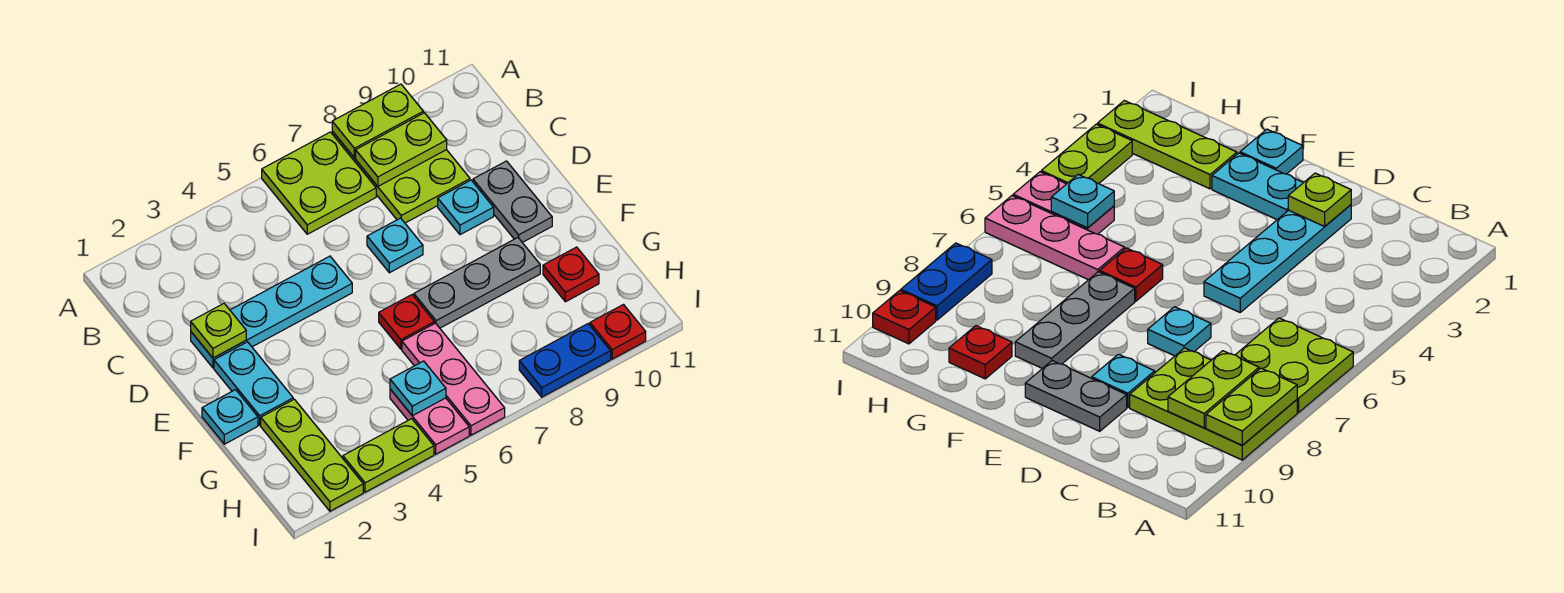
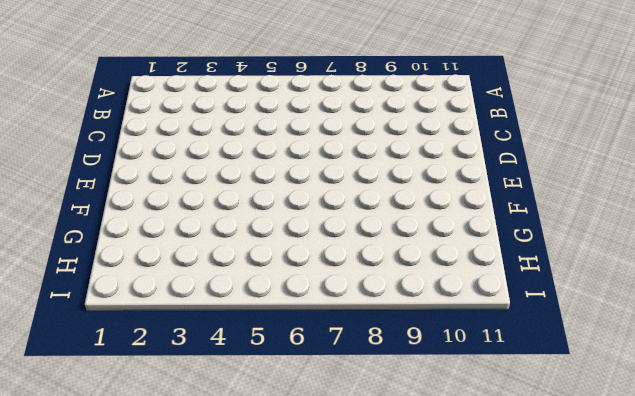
none -> lime 2x2 plate [262,132,376,234]
none -> lime 2x3 plate [332,131,470,223]
none -> cyan 1x4 plate [191,256,352,368]

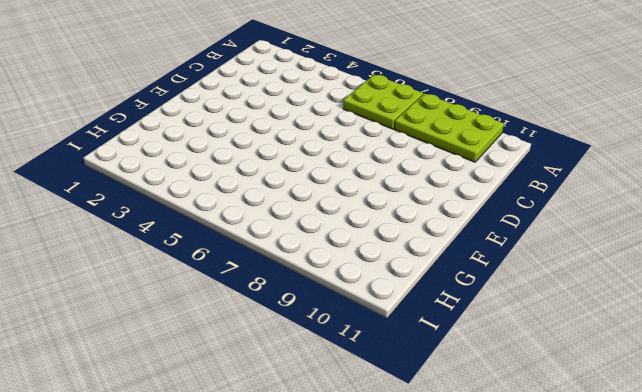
lime 2x3 plate [394,94,504,162] -> lime 2x3 plate turned to [332,131,470,223]
none -> cyan 1x4 plate [191,256,352,368]
none -> cyan 1x1 plate [367,218,423,273]
none -> cyan 1x1 plate [438,180,494,235]

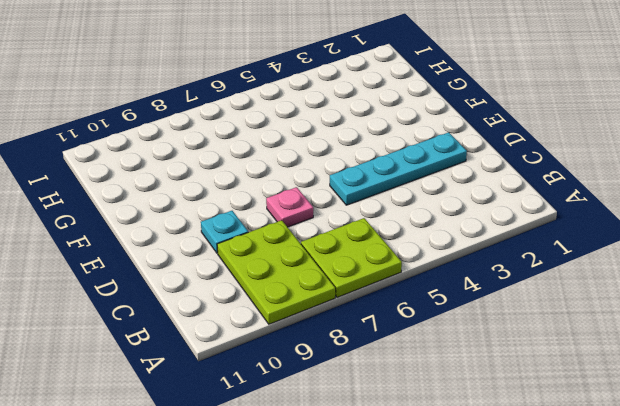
pink 1x1 plate [266,187,313,227] -> cyan 1x1 plate [367,218,423,273]
none -> grey 1x2 plate [473,161,552,242]
none -> cyan 1x2 plate [214,342,293,425]
none -> cyan 1x1 plate [202,390,258,444]

